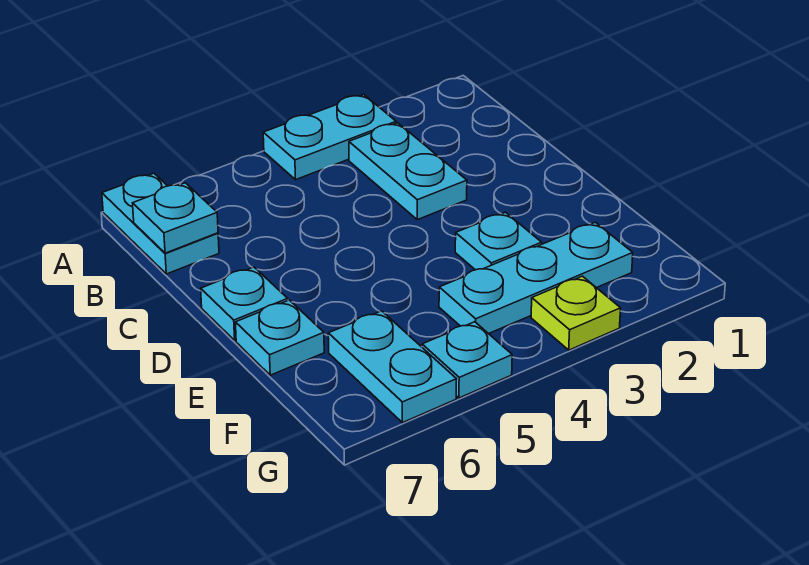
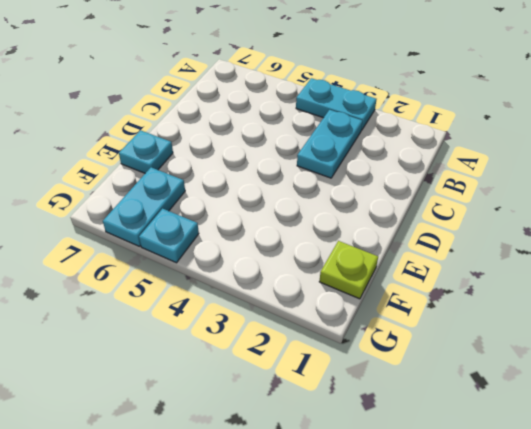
lime 1x1 plate [319,241,378,299] -> lime 1x1 plate moved to [531,276,621,350]
none -> cyan 1x2 plate [102,173,219,274]
none -> cyan 1x1 plate [201,267,288,340]

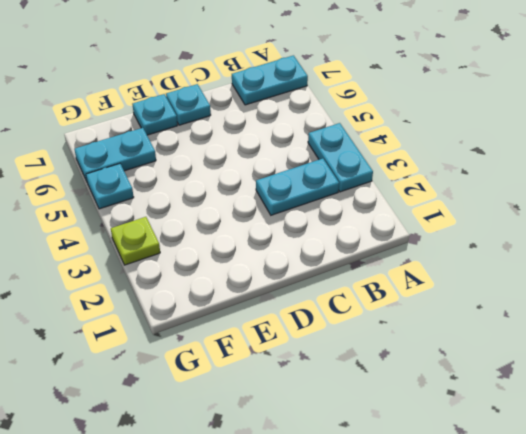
none -> cyan 1x1 plate [455,212,542,270]
none -> cyan 1x3 plate [439,222,633,334]

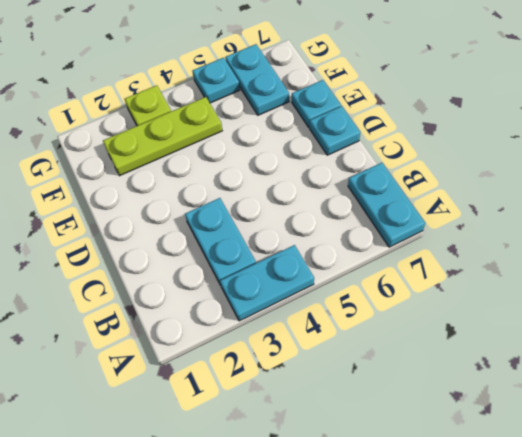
lime 1x3 plate [103,97,222,176] -> cyan 1x3 plate [439,222,633,334]
none -> cyan 1x1 plate [455,212,542,270]
none -> cyan 1x1 plate [133,183,218,253]

